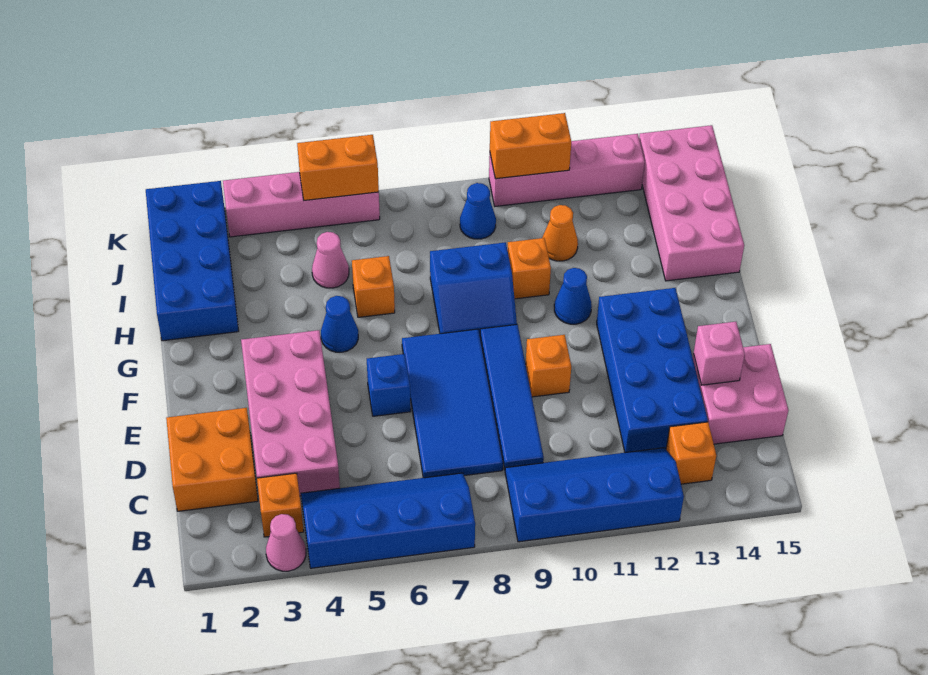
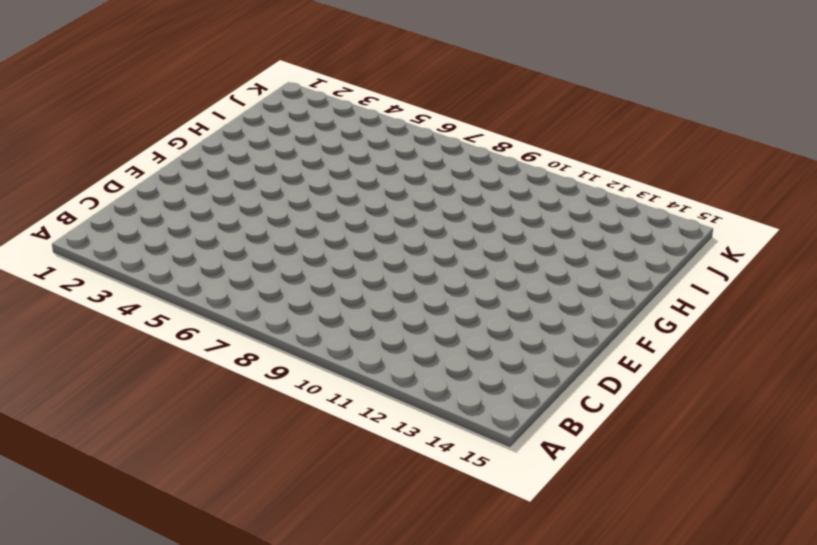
none -> pink 1x1 cone [266,514,306,571]
none -> blue 2x4 slope [301,473,475,568]
none -> blue 2x4 slope [505,448,684,542]

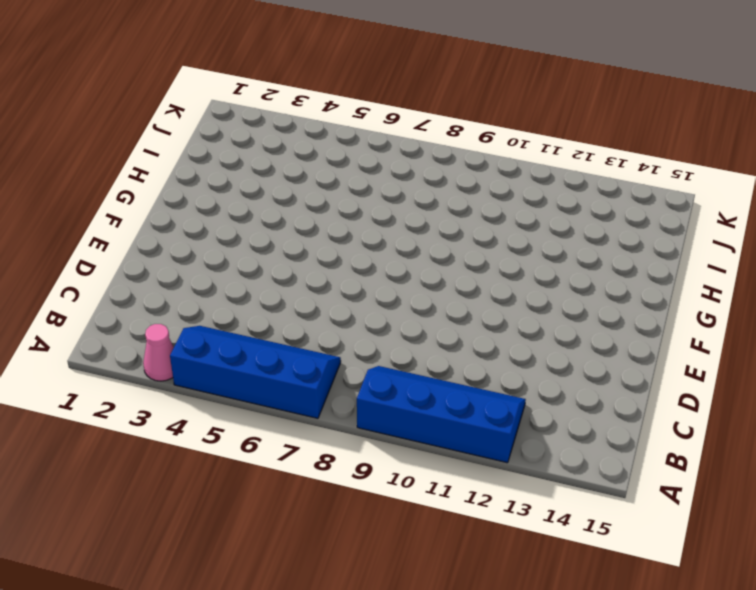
none -> orange 1x1 brick [257,473,304,537]
none -> orange 1x1 brick [666,422,716,484]
none -> orange 2x2 brick [166,408,258,511]

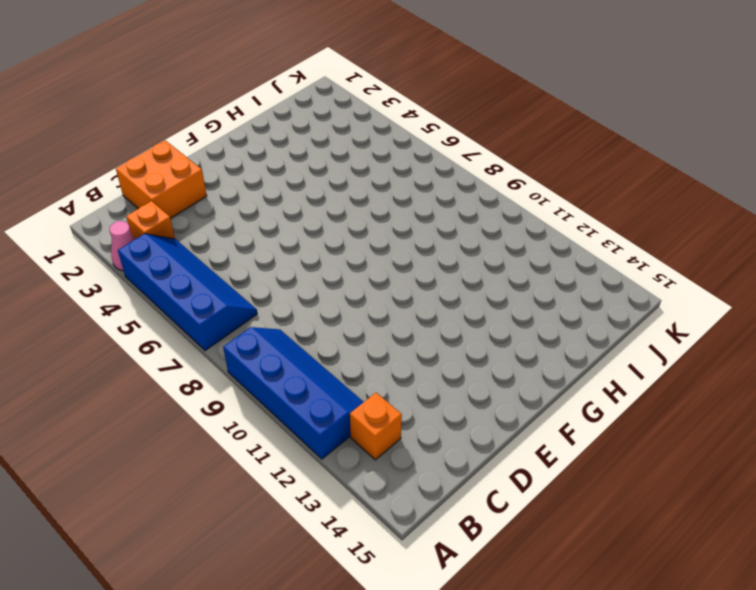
none -> pink 2x4 brick [241,330,340,496]
none -> blue 2x4 tile [402,329,503,478]
none -> blue 1x4 tile [480,325,544,469]

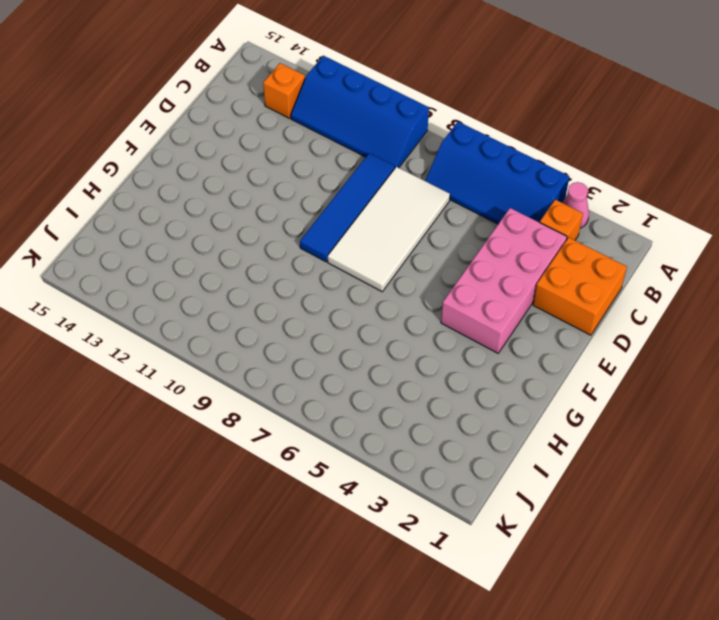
white 2x4 tile [328,167,450,292] -> blue 2x4 tile [402,329,503,478]
none -> blue 2x4 brick [597,288,708,453]
none -> pink 2x2 brick [693,344,788,444]
none -> blue 1x1 brick [367,354,411,416]

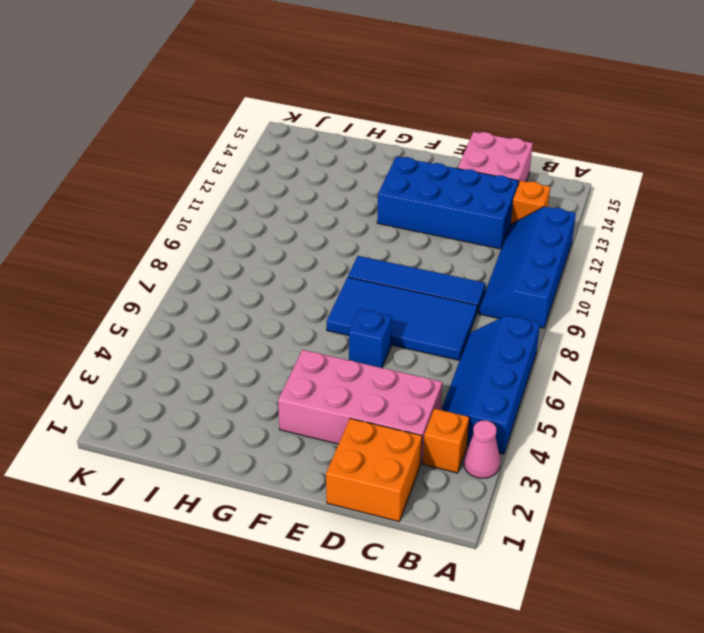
none -> orange 1x1 brick [526,335,571,397]
none -> blue 1x1 cone [321,296,358,352]
none -> blue 2x2 slope [430,242,517,334]

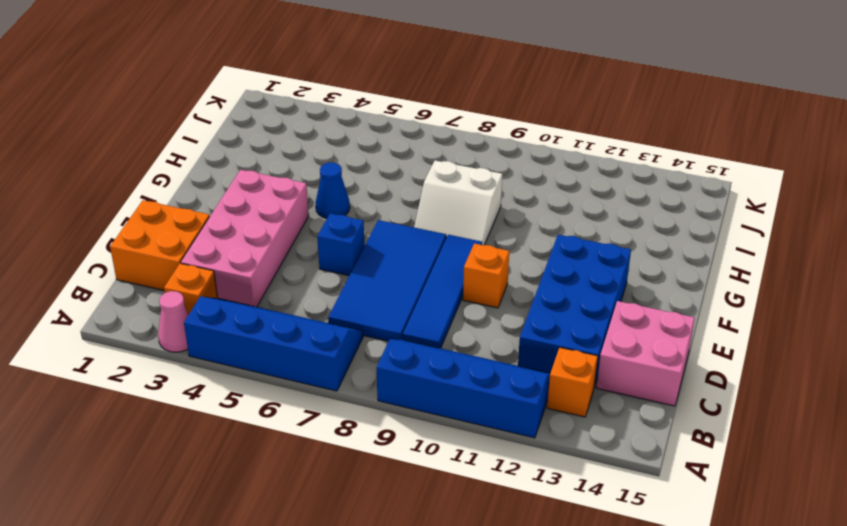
white 2x2 slope [414,161,502,245] -> blue 2x2 slope [430,242,517,334]
none -> blue 1x1 cone [554,268,592,324]
none -> blue 2x4 brick [146,181,238,341]
none -> orange 1x1 brick [352,256,395,317]

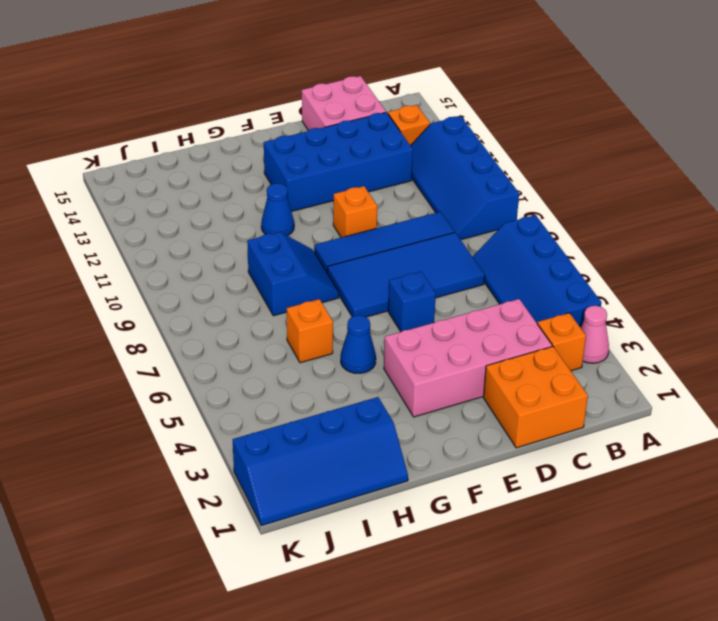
blue 2x4 slope [233,397,408,526] -> blue 2x4 brick [146,181,238,341]
none -> orange 1x1 brick [507,238,551,299]
none -> pink 2x4 brick [639,125,744,281]
none -> pink 1x1 cone [312,232,349,288]

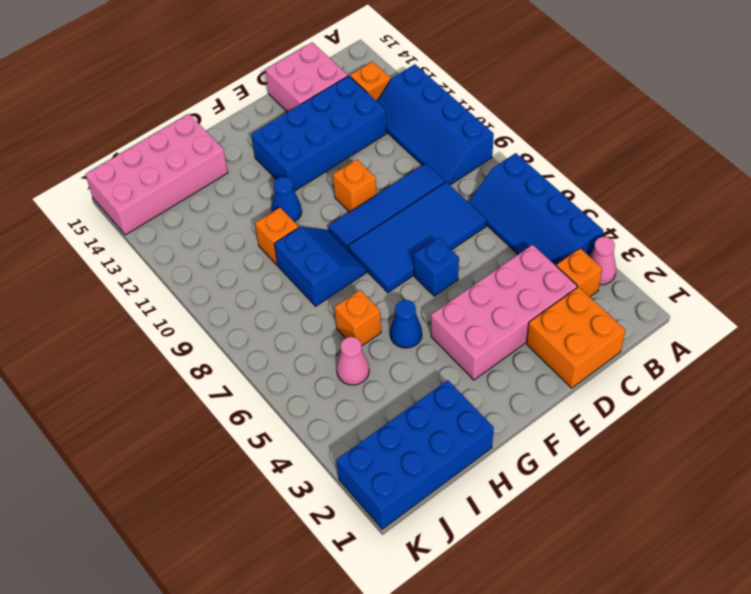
none -> orange 1x1 cone [542,205,578,261]
none -> blue 1x1 cone [460,183,496,239]
none -> pink 1x4 brick [223,172,380,237]

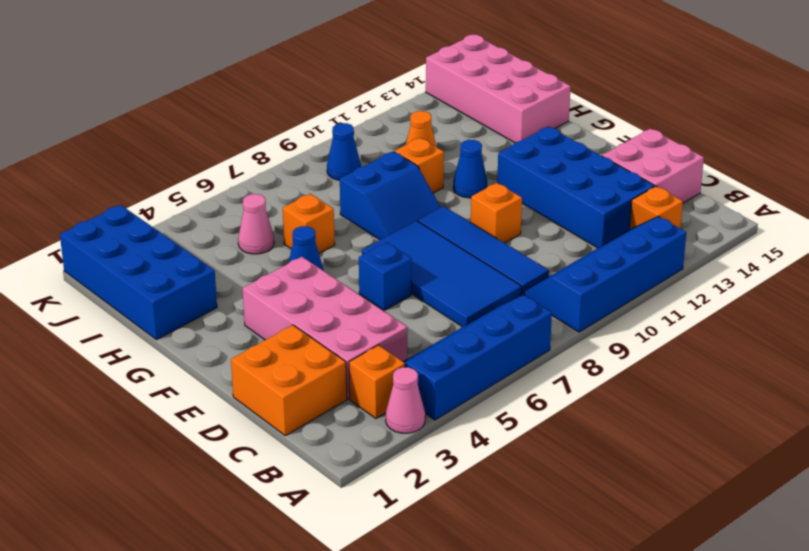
none -> pink 1x4 brick [223,172,380,237]
none -> pink 1x4 brick [489,134,645,206]
none -> pink 1x1 brick [694,322,745,385]

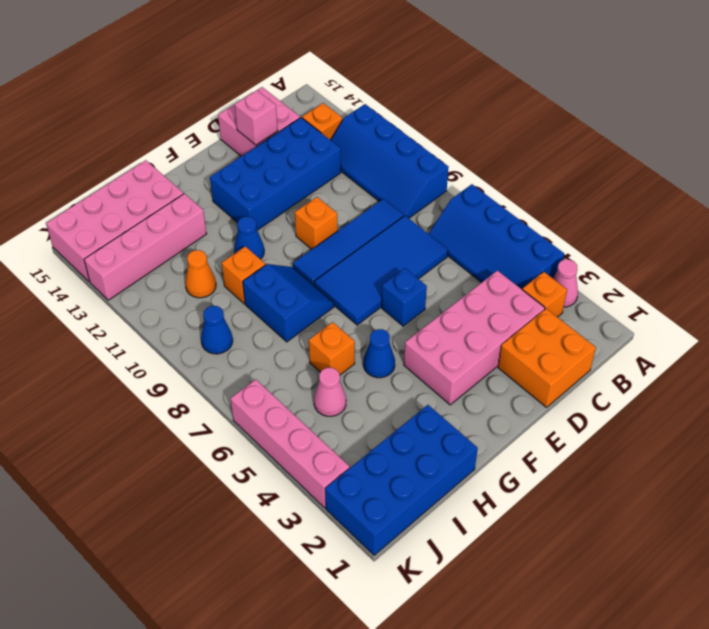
pink 1x4 brick [84,194,207,300] -> pink 1x4 brick turned to [489,134,645,206]
none -> orange 1x2 brick [297,135,379,200]
none -> orange 1x2 brick [490,113,571,179]

